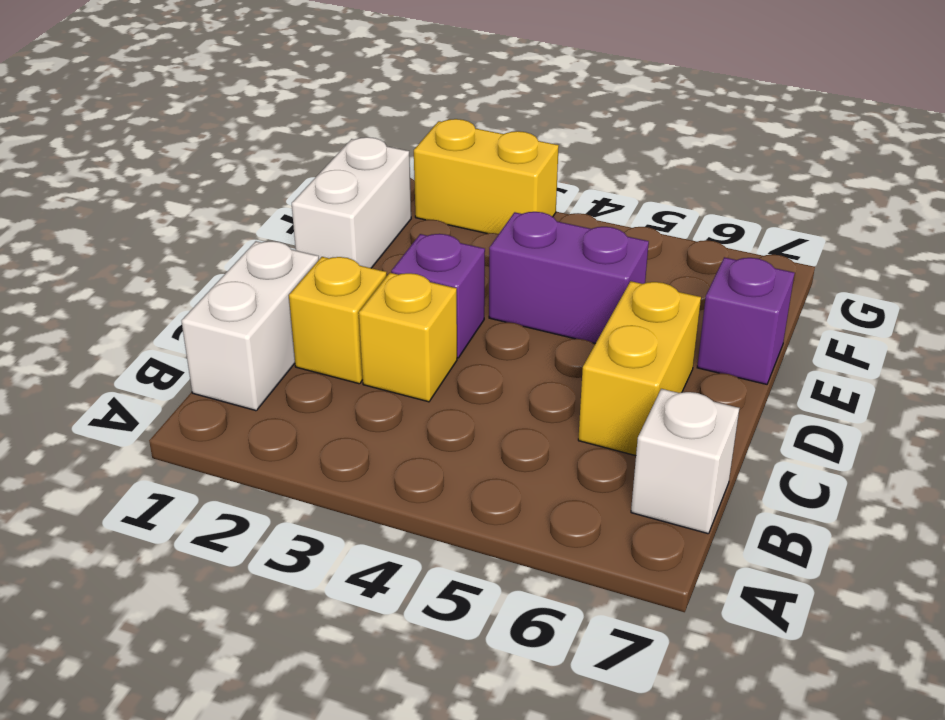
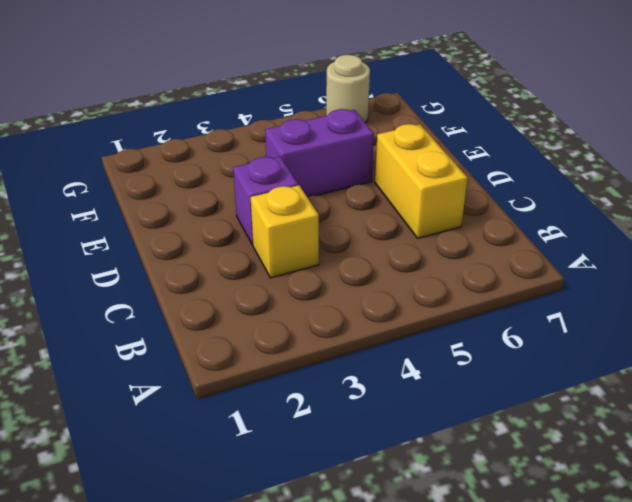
tan 1x1 round brick [326,55,370,123] -> none
none -> white 1x2 brick [182,241,319,411]
none -> white 1x1 brick [631,389,739,534]

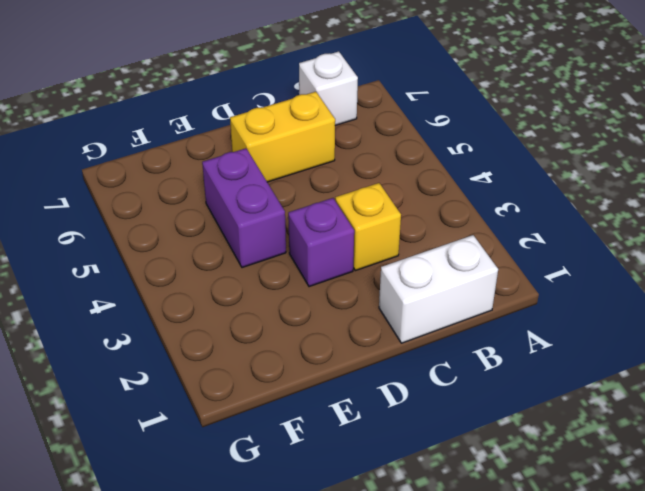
none -> yellow 1x1 brick [289,257,387,384]
none -> white 1x2 brick [292,137,411,268]

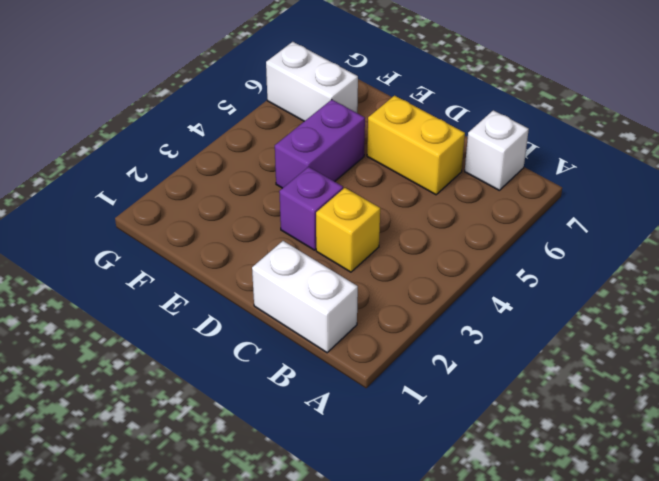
white 1x2 brick [266,42,358,121] -> white 1x2 brick moved to [292,137,411,268]
none -> yellow 1x1 brick [289,257,387,384]
none -> purple 1x1 brick [697,257,795,384]

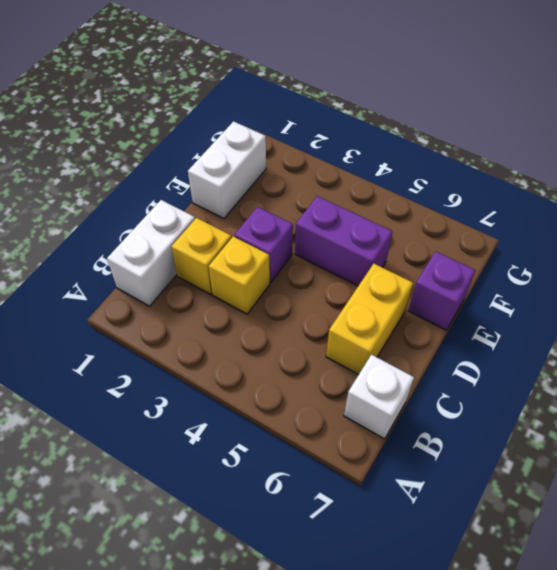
none -> yellow 1x2 brick [414,119,559,234]

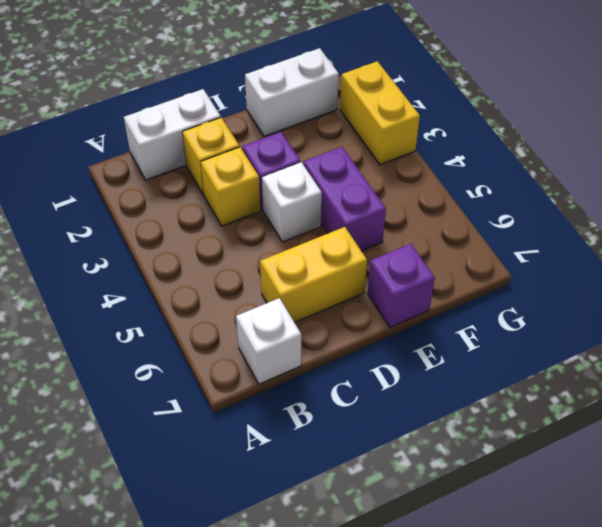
white 1x1 brick [262,162,322,242] -> none

